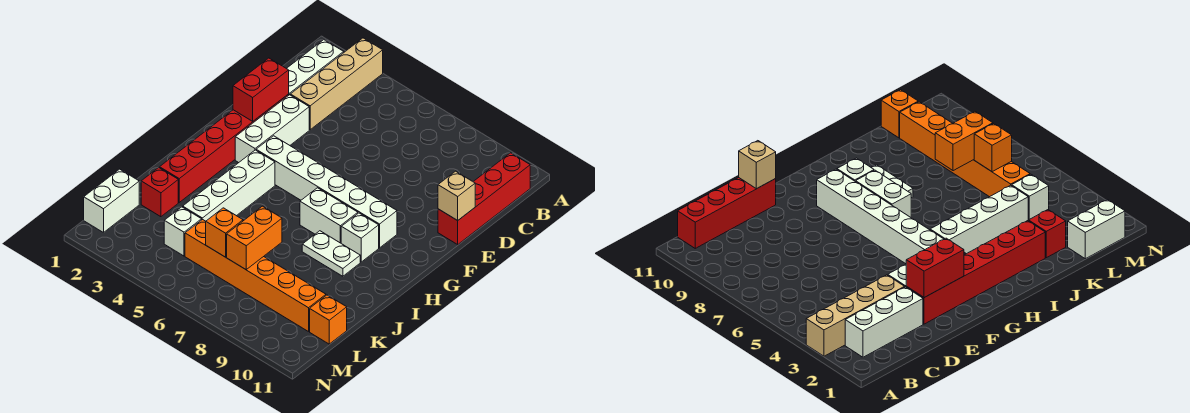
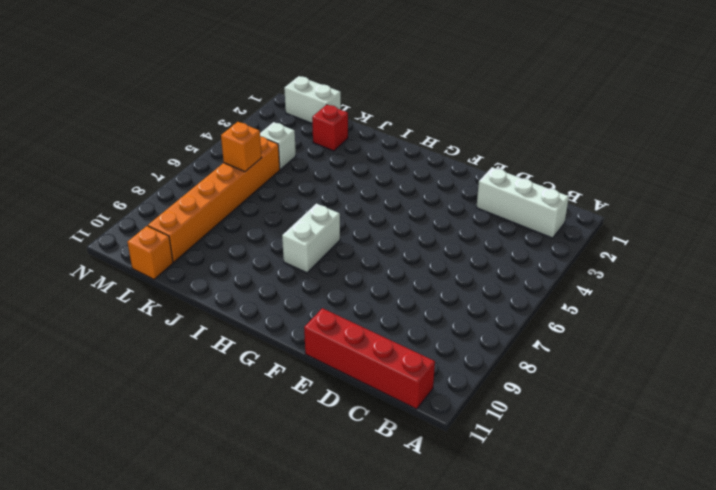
none -> tan 1x4 brick [290,38,383,130]
none -> red 1x6 brick [160,94,289,202]
none -> white 1x3 brick [235,95,309,163]

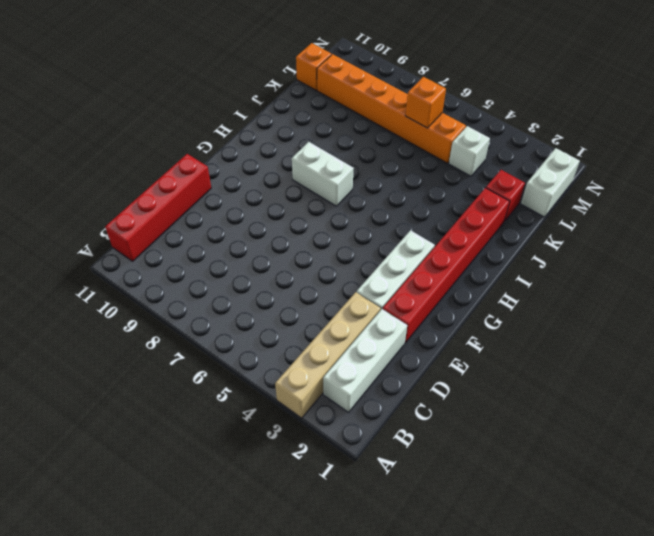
none -> white 1x6 brick [256,136,397,248]
none -> white 1x4 brick [183,150,275,221]
none -> white 1x1 brick [341,213,379,262]

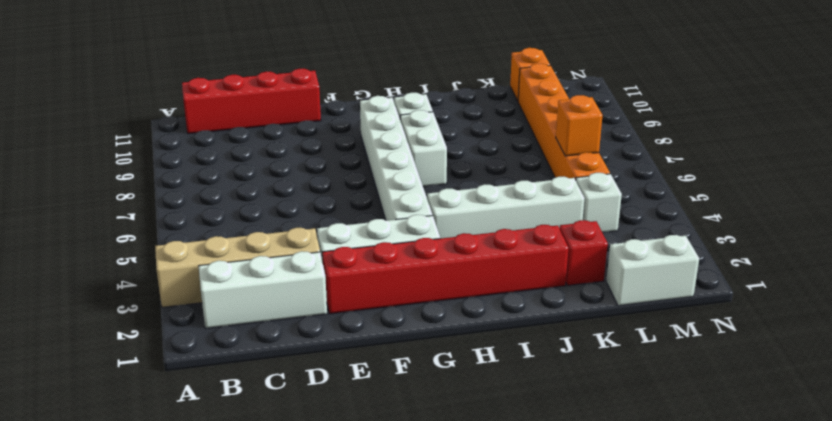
none -> white 1x2 plate [302,231,360,276]
none -> red 1x2 brick [233,58,289,121]
none -> tan 1x1 brick [438,171,475,220]

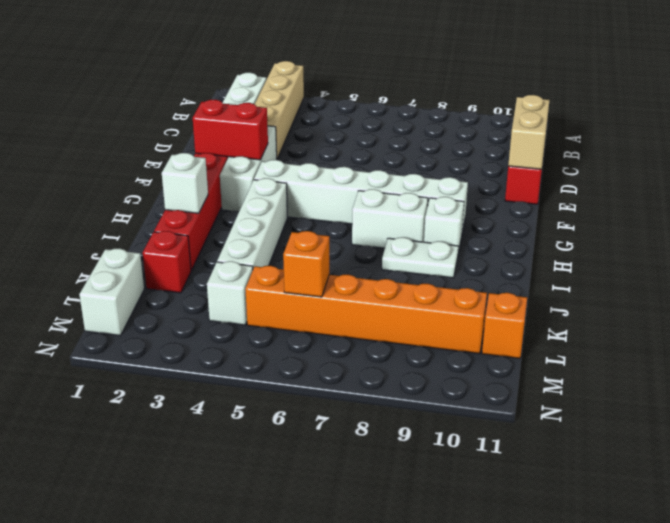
tan 1x2 brick [508,95,550,169] -> tan 1x1 brick [438,171,475,220]
red 1x2 brick [193,100,268,160] -> red 1x2 brick turned to [233,58,289,121]
white 1x1 brick [162,153,208,213] -> none
none -> orange 1x2 brick [227,206,282,269]

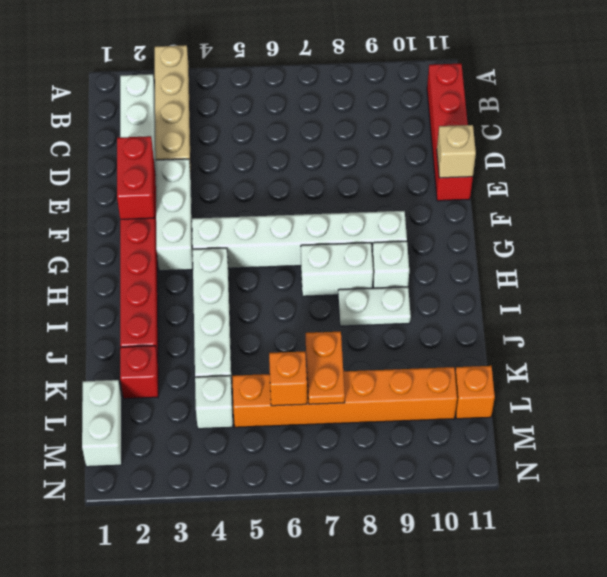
orange 1x2 plate [306,332,345,404] -> orange 1x2 brick [227,206,282,269]

